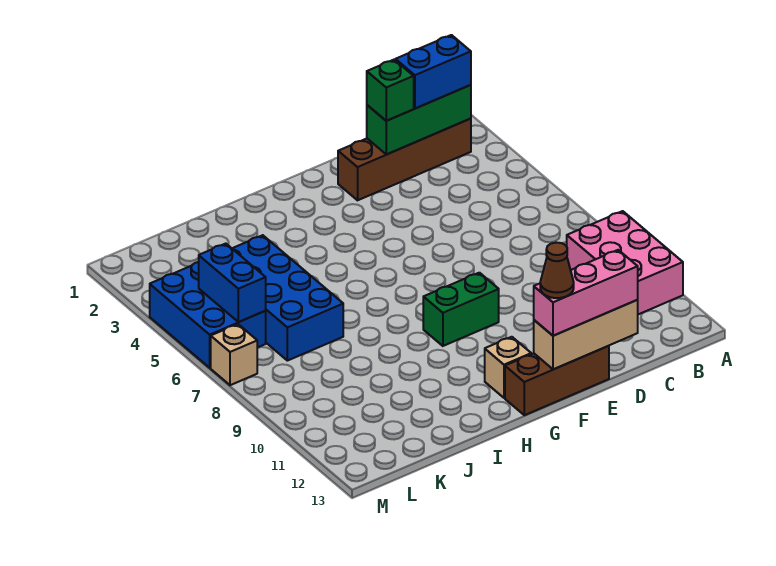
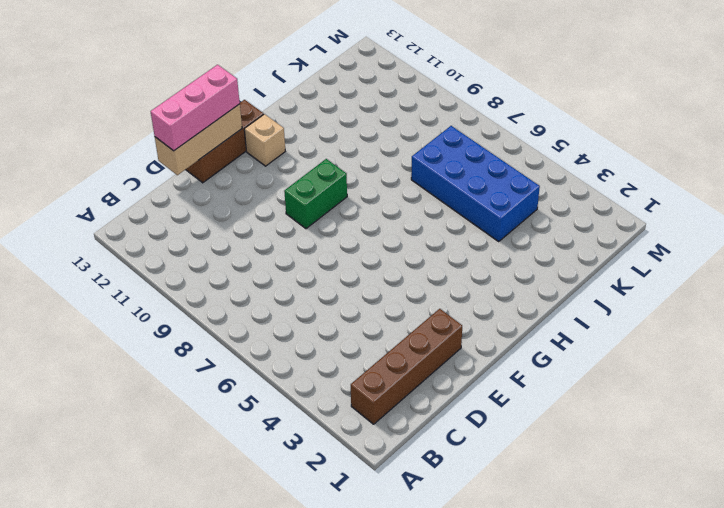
none -> pink 2x3 brick [567,211,683,314]
none -> blue 2x3 brick [150,262,266,368]
none -> tan 1x1 brick [211,324,257,385]

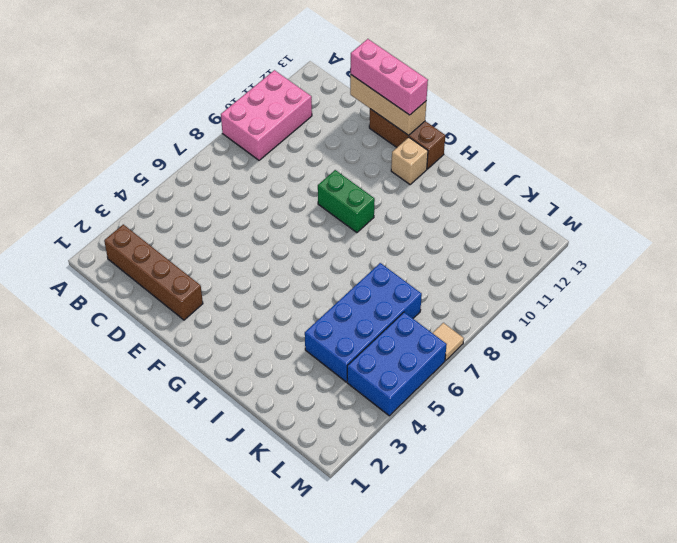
tan 1x1 tile [433,323,464,361] -> tan 1x1 brick [211,324,257,385]
none -> green 1x3 brick [367,85,471,154]
none -> blue 1x2 brick [199,244,266,322]
none -> blue 1x2 brick [395,35,471,109]

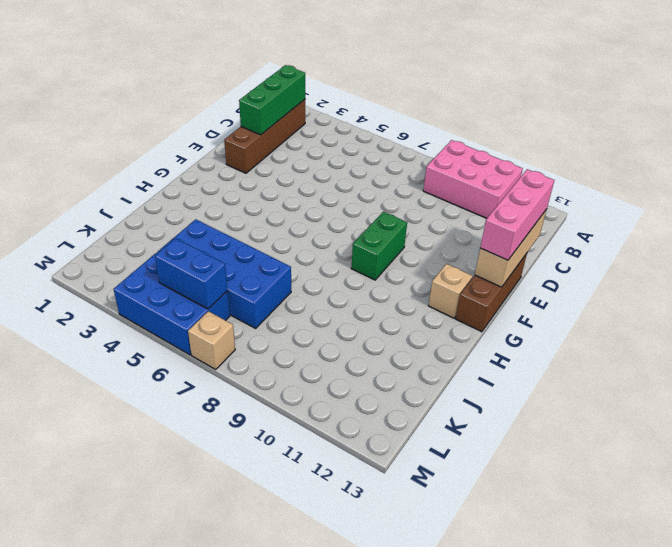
none -> blue 1x2 brick [395,35,471,109]
none -> green 1x1 brick [367,60,414,121]
none -> brown 1x1 cone [540,243,574,298]

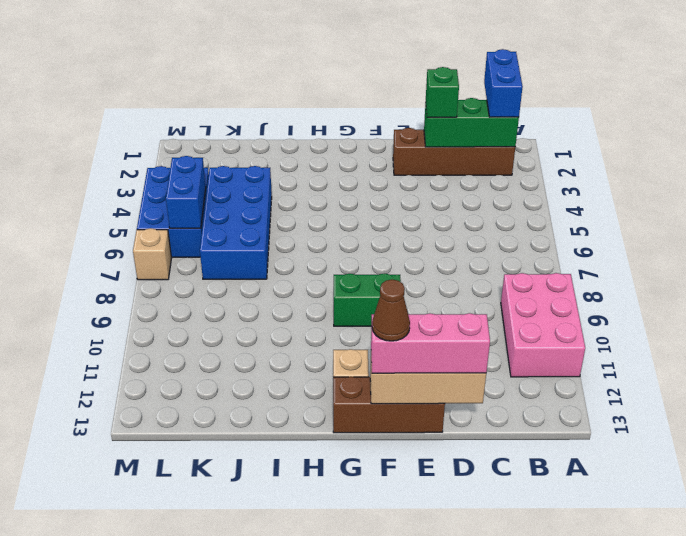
blue 1x2 brick [484,49,523,117] -> blue 1x2 brick turned to [395,35,471,109]

